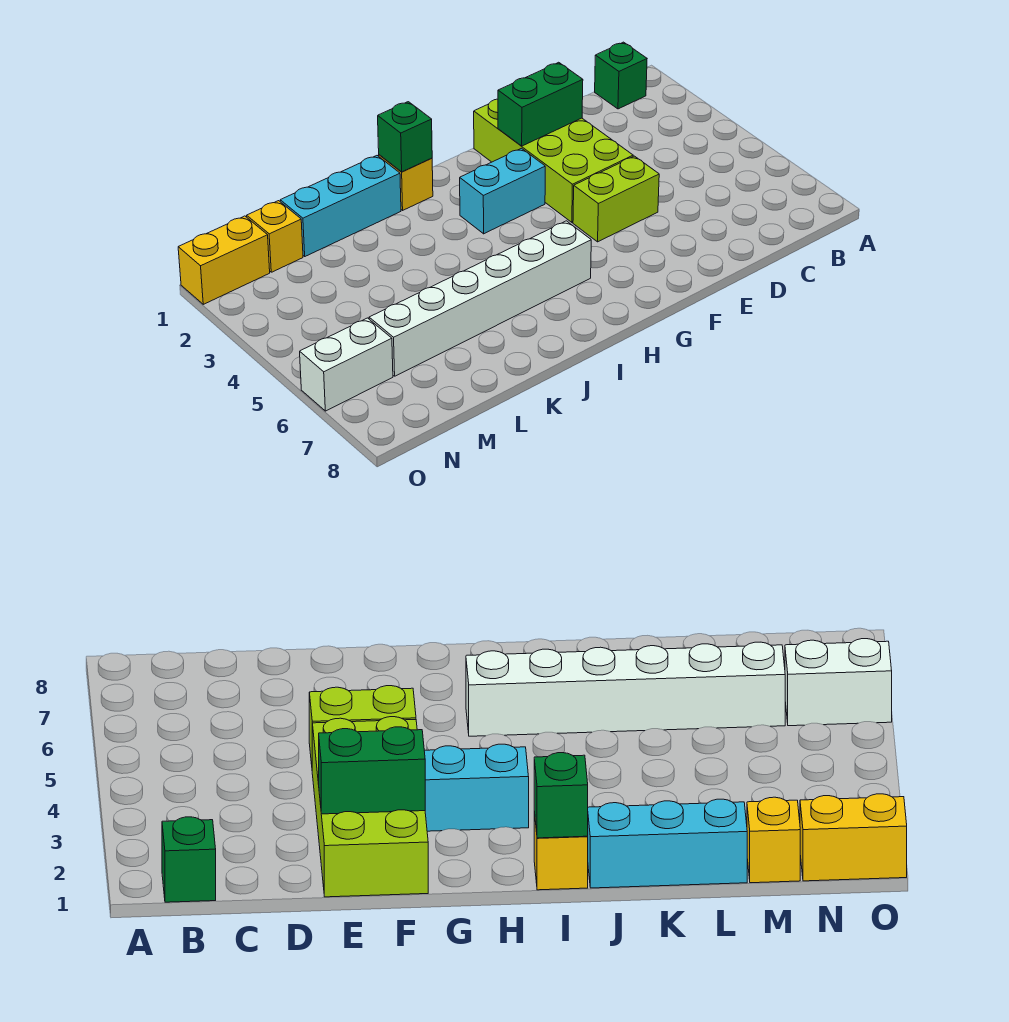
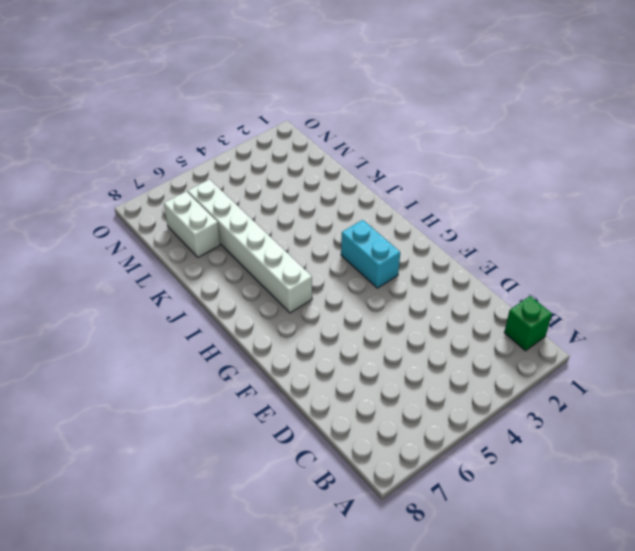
white 1x2 brick [164,191,220,257] -> white 1x2 brick moved to [300,318,393,411]
none -> lime 2x4 brick [474,99,633,222]
none -> lime 1x2 brick [573,156,659,242]
none -> yellow 1x1 brick [379,155,433,210]

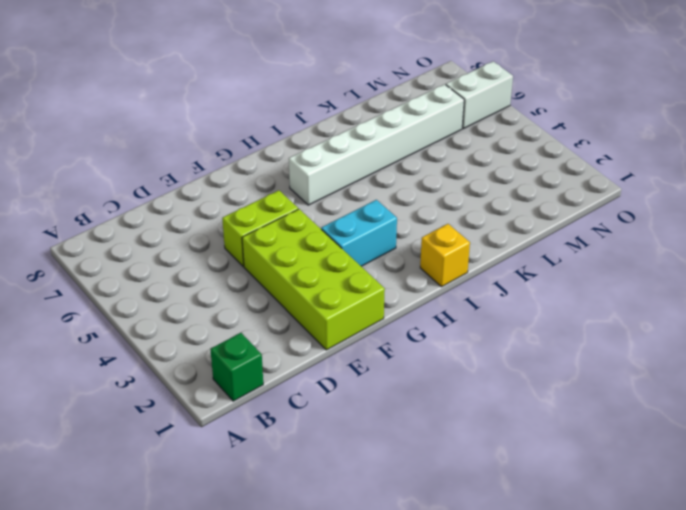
none -> cyan 1x3 brick [280,156,401,256]
none -> yellow 1x1 brick [247,201,303,272]
none -> yellow 1x2 brick [178,216,270,304]

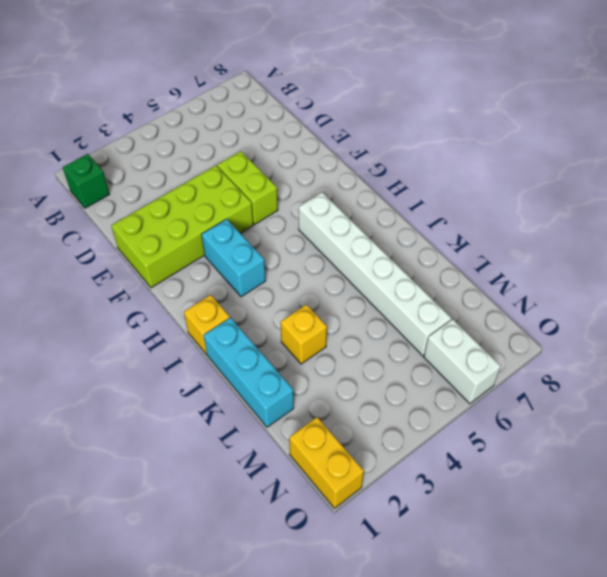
yellow 1x1 brick [281,305,327,364] -> yellow 1x1 brick moved to [247,201,303,272]
none -> green 1x2 brick [498,62,583,146]
none -> green 1x1 brick [378,102,432,172]

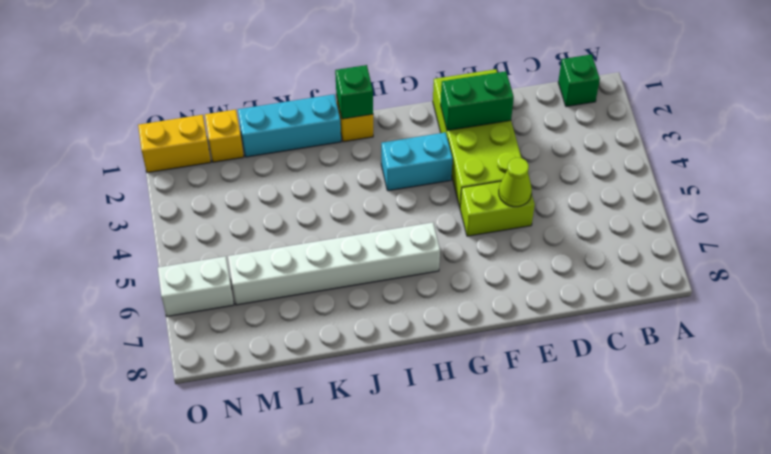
lime 1x1 cone [499,158,532,207] -> none

